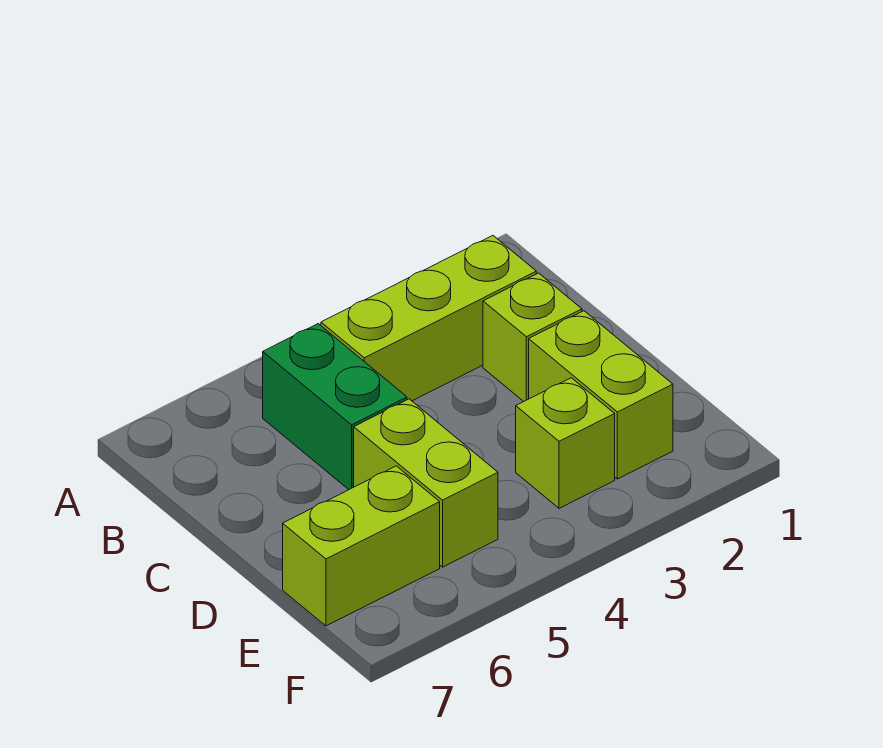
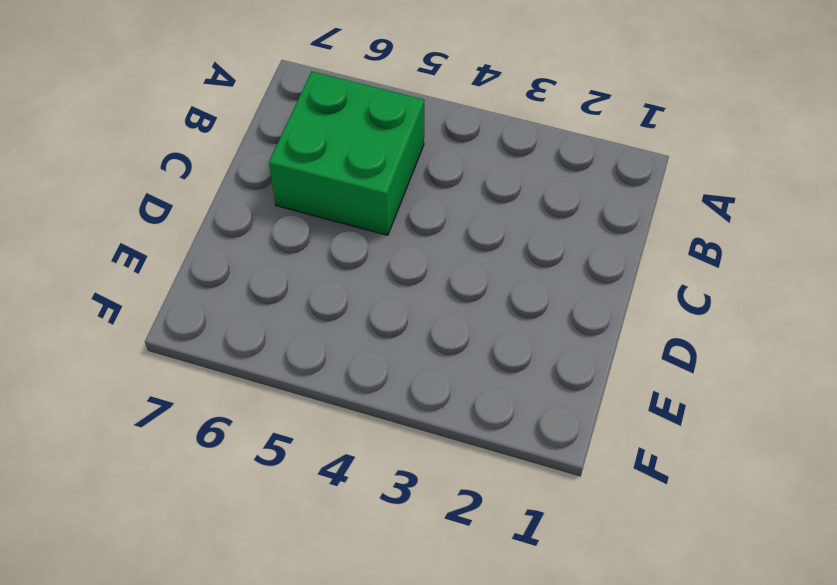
green 2x2 brick [269,71,424,235] -> green 1x2 brick [263,324,407,490]
none -> lime 1x3 brick [321,236,536,401]
none -> lime 1x1 brick [483,273,582,402]

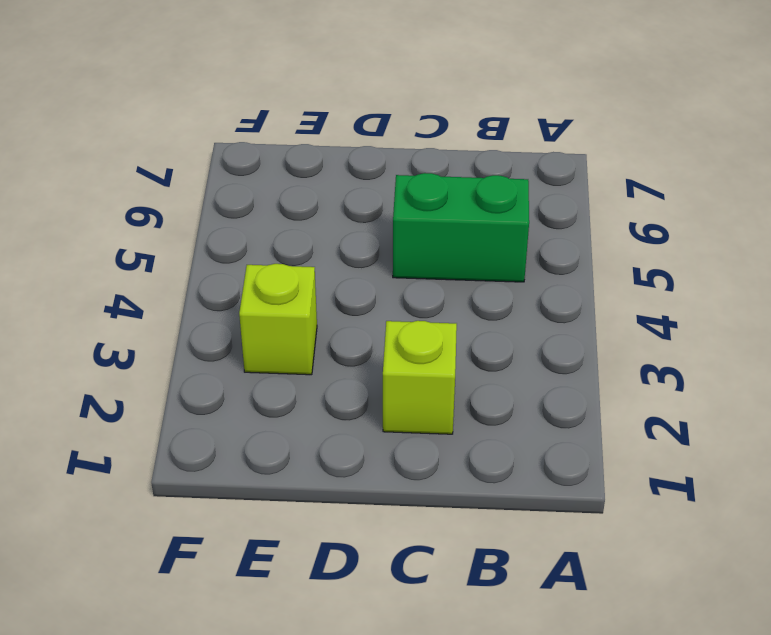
none -> lime 1x3 brick [321,236,536,401]
none -> lime 1x2 brick [529,311,673,479]

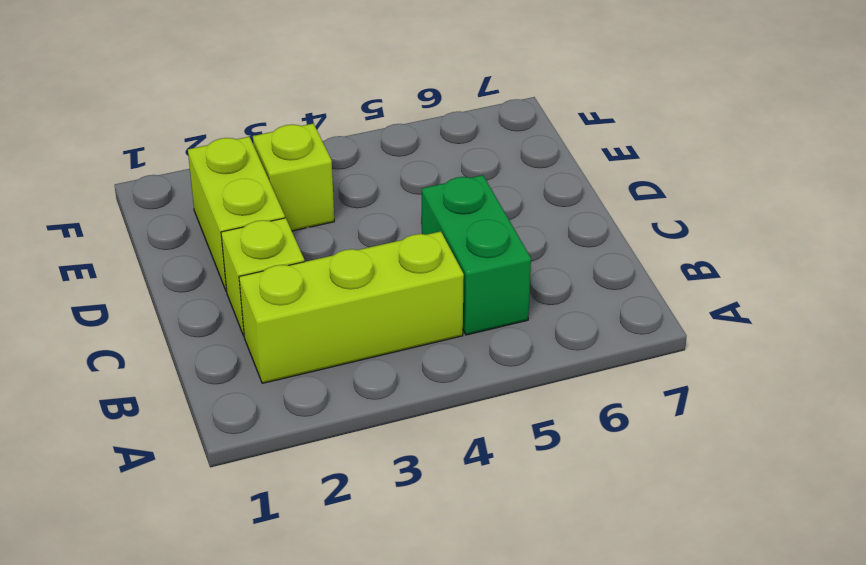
none -> lime 1x2 brick [354,399,498,567]
none -> lime 1x2 brick [283,466,440,626]

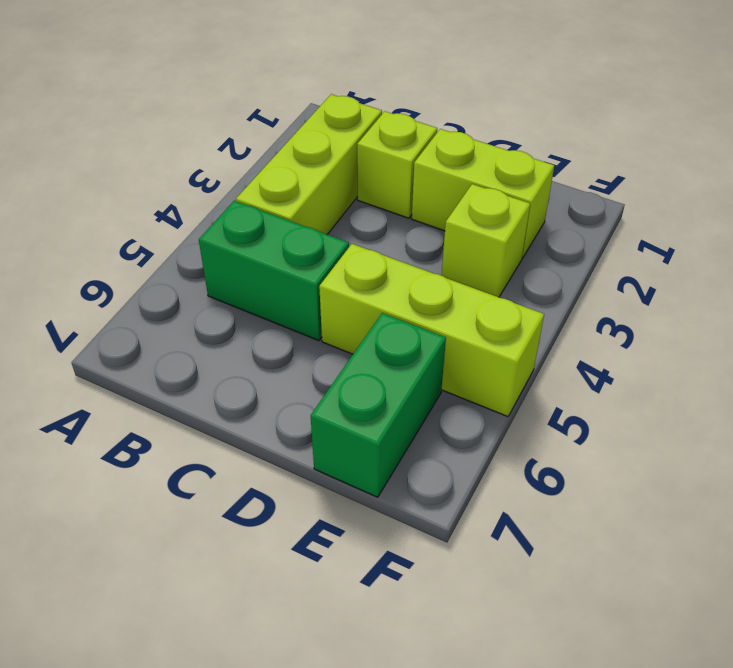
lime 1x3 brick [319,244,544,417] -> lime 1x2 brick [354,399,498,567]
green 1x2 brick [311,313,446,497] -> lime 1x2 brick [283,466,440,626]

